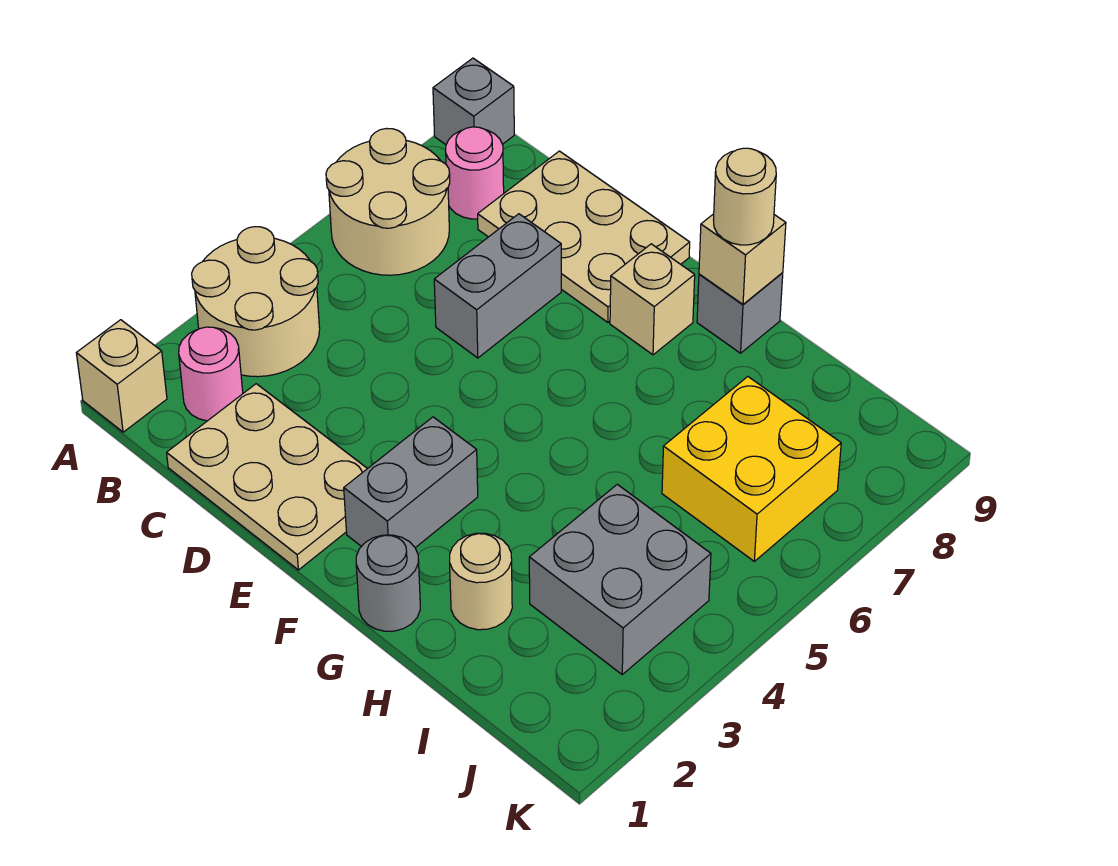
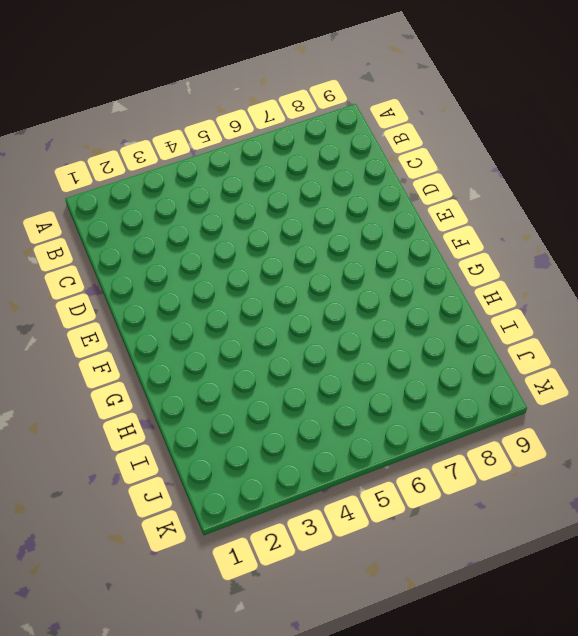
none -> tan 1x1 brick [76,320,167,432]
none -> tan 2x2 round brick [192,227,320,377]
none -> tan 2x2 round brick [326,128,450,275]

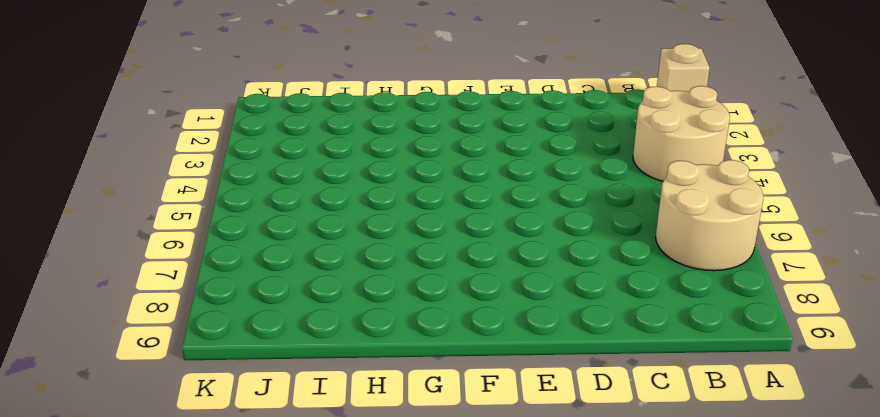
none -> grey 1x1 brick [433,58,514,144]
none -> pink 1x1 round brick [179,327,243,421]
none -> pink 1x1 round brick [446,127,504,219]

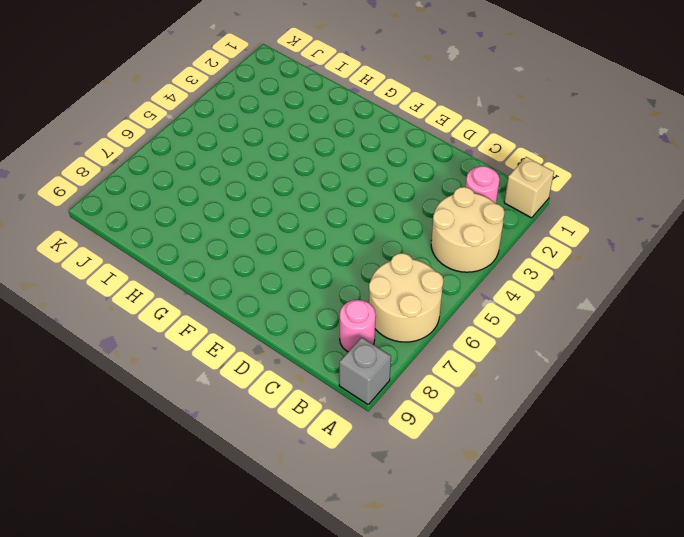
none -> tan 2x3 plate [167,384,367,570]
none -> tan 2x3 plate [478,151,690,322]
none -> grey 1x2 brick [434,214,561,358]

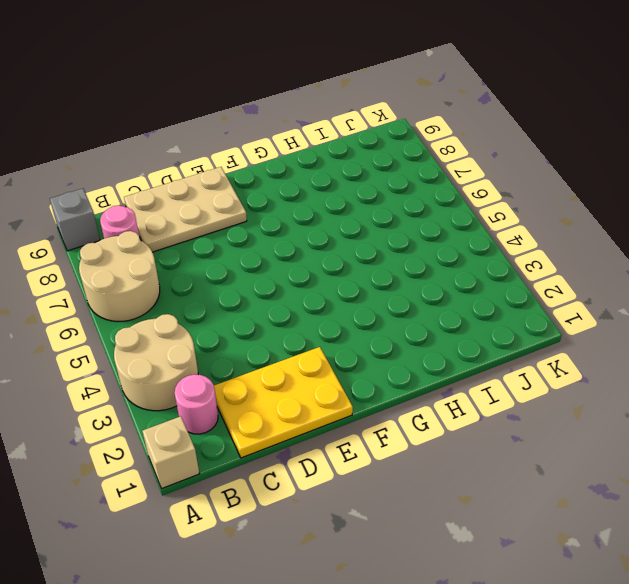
yellow 2x3 plate [214,347,353,458] -> tan 2x3 plate [167,384,367,570]
none -> grey 1x2 brick [434,214,561,358]
none -> grey 1x2 brick [344,417,478,548]
none -> tan 1x1 brick [610,244,695,355]

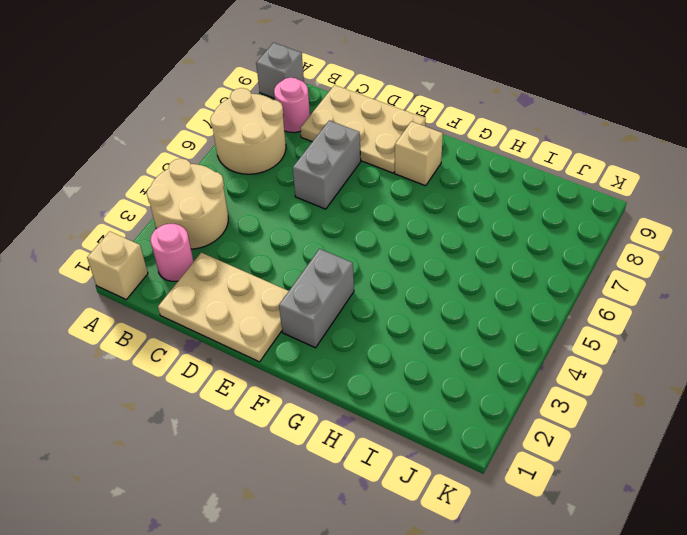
none -> grey 1x1 round brick [356,535,420,631]
none -> grey 1x1 brick [697,273,783,353]
none -> tan 1x1 round brick [450,533,512,630]

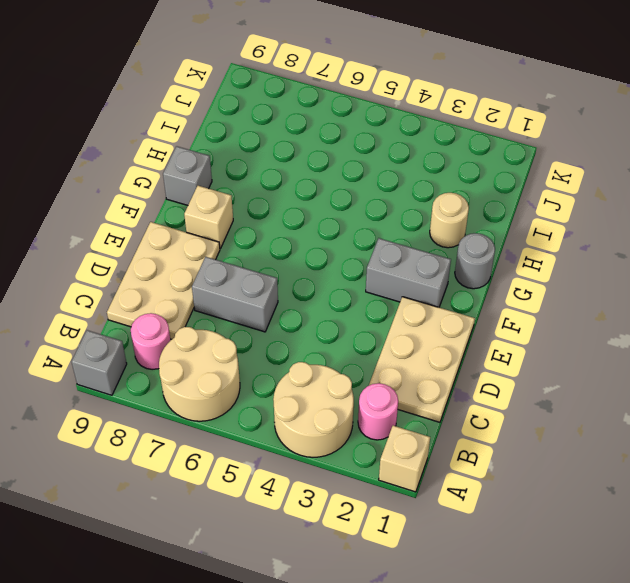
none -> grey 2x2 brick [529,484,711,674]
none -> yellow 2x2 brick [662,377,841,561]
none -> tan 1x1 brick [699,214,786,304]

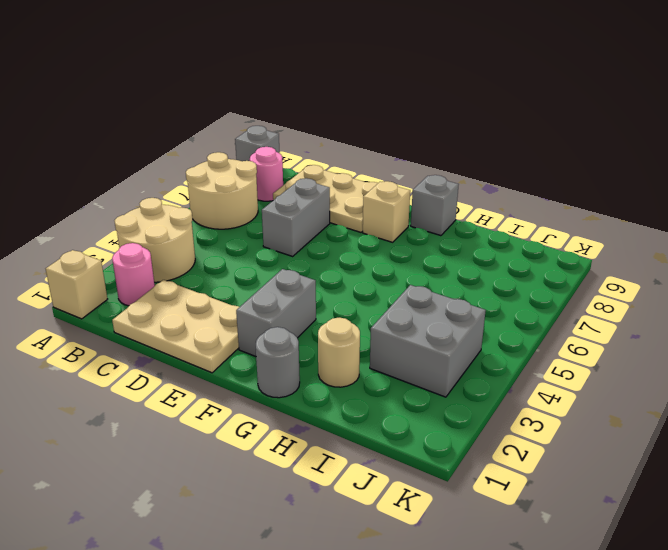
none -> yellow 2x2 brick [662,377,841,561]
none -> tan 1x1 brick [699,214,786,304]
none -> tan 1x1 round brick [714,148,776,245]

